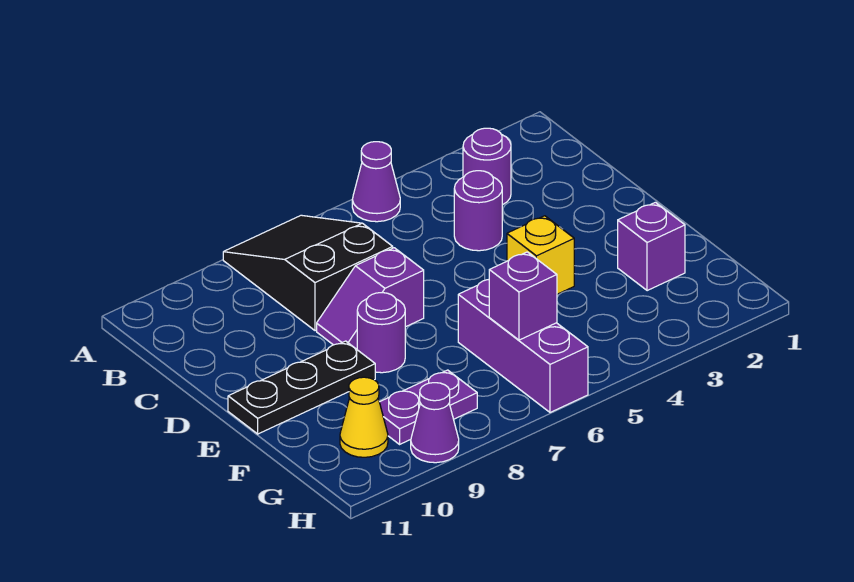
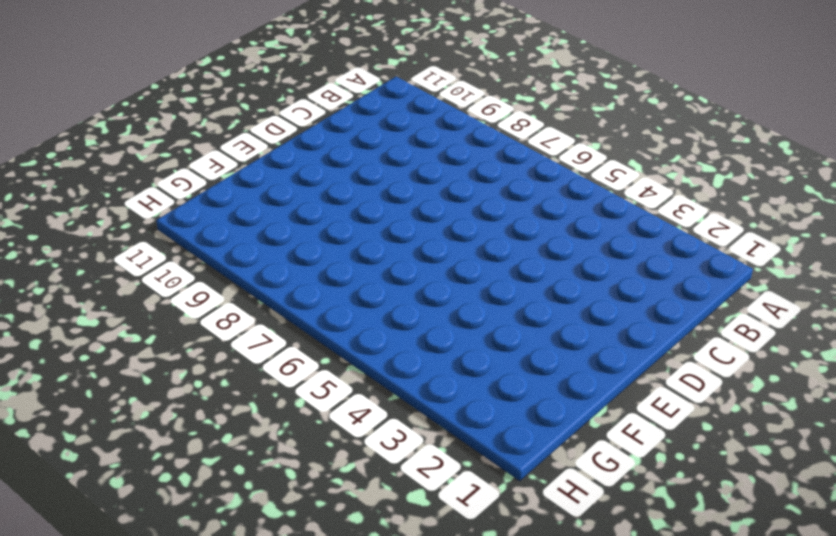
none -> purple 1x1 cone [352,142,400,222]
none -> black 2x3 slope [223,215,393,331]
none -> purple 1x1 round brick [463,128,511,205]

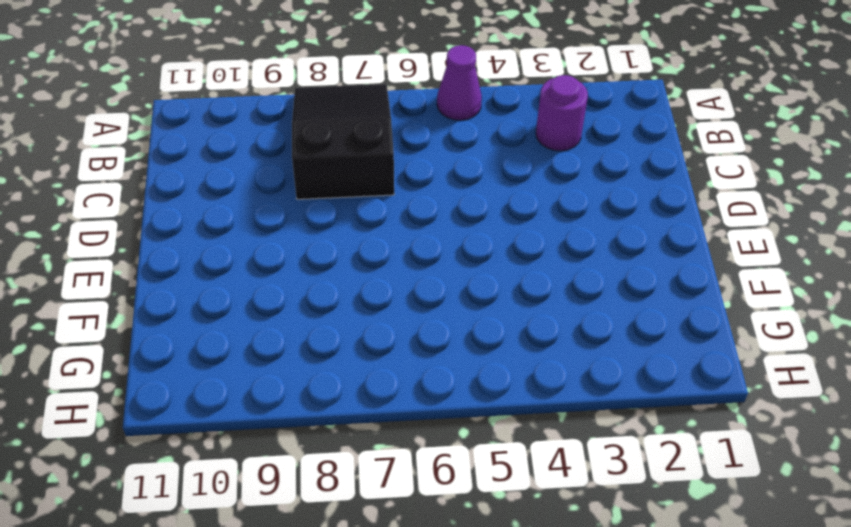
none -> purple 1x1 round brick [454,171,502,251]
none -> purple 1x2 slope [317,248,424,349]
none -> yellow 1x1 brick [507,216,574,294]

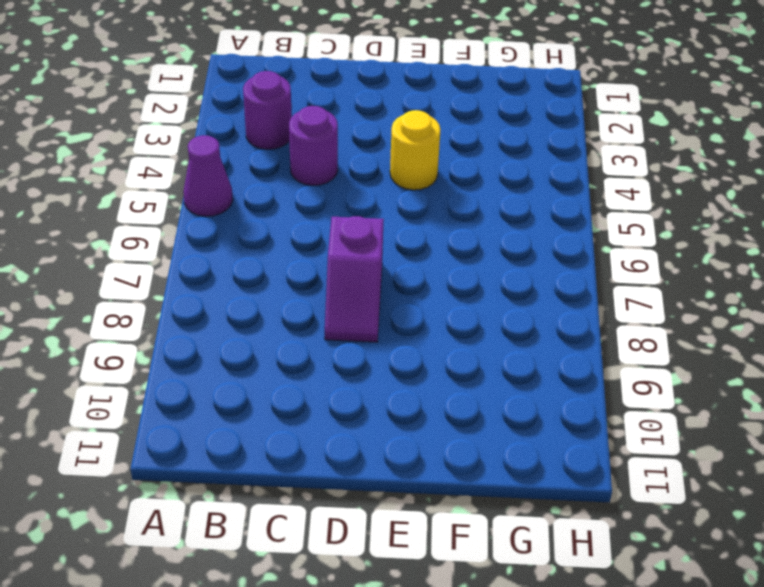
yellow 1x1 round brick [390,110,440,190] -> yellow 1x1 brick [507,216,574,294]
none -> black 2x3 slope [223,215,393,331]
none -> purple 1x1 round brick [357,293,405,373]
none -> black 1x3 plate [228,341,375,434]

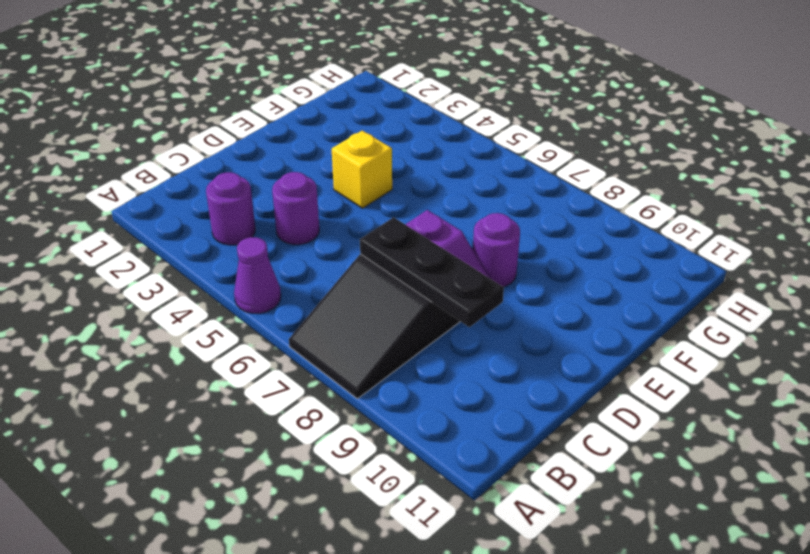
black 1x3 plate [360,217,504,327] -> black 1x3 plate moved to [228,341,375,434]
none -> purple 1x1 brick [618,202,685,291]
none -> purple 1x3 brick [458,280,588,412]
none -> purple 1x2 plate [380,370,477,444]

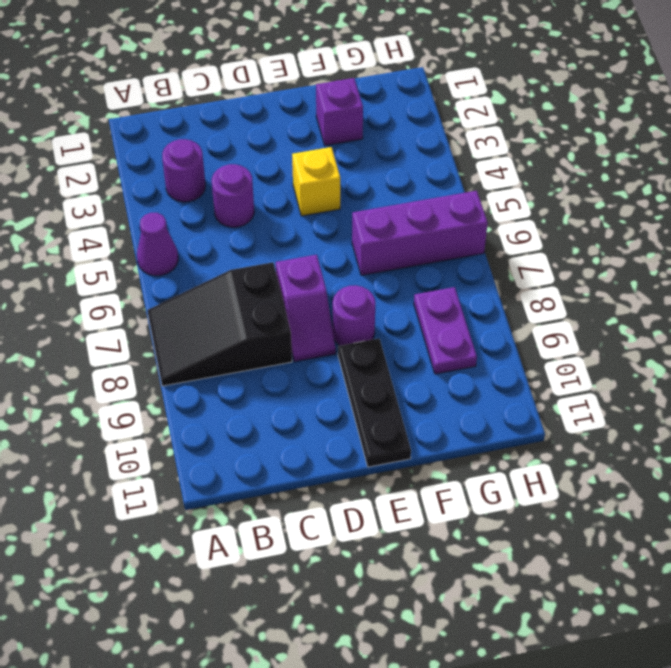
none -> yellow 1x1 cone [340,377,388,457]
none -> purple 1x1 cone [411,383,459,463]
none -> purple 1x1 brick [489,252,557,340]

